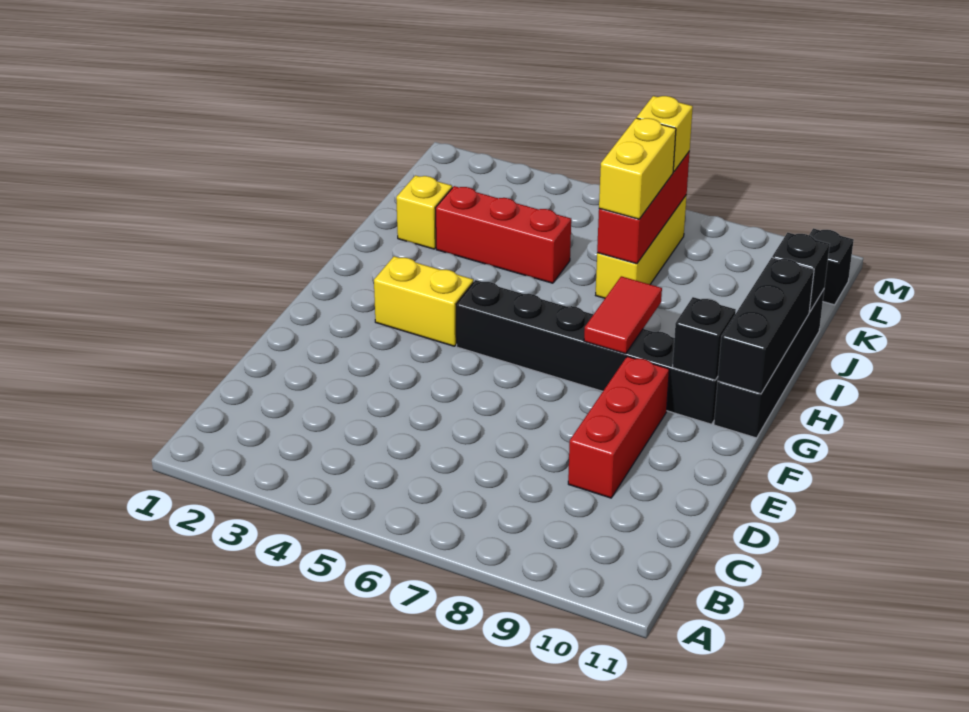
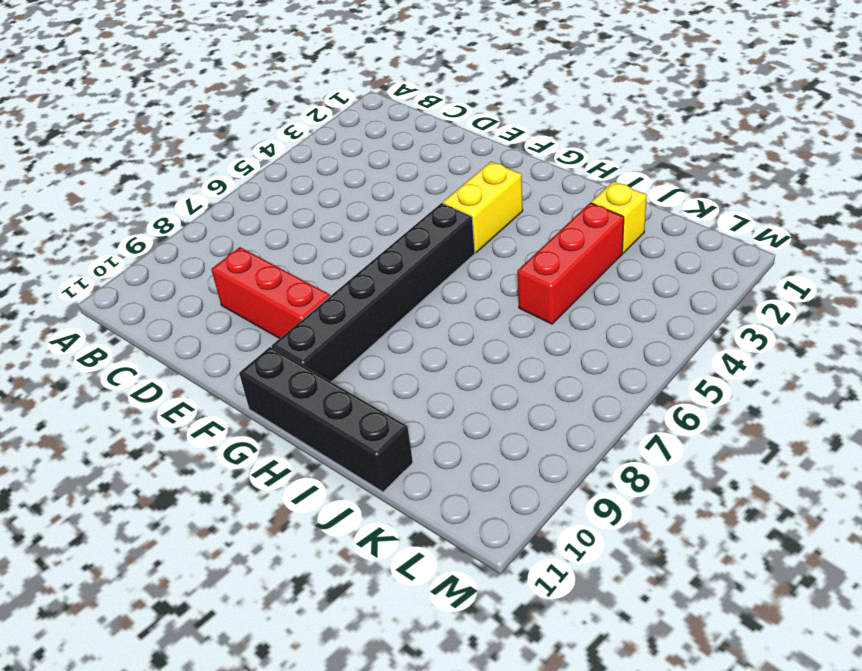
none -> yellow 1x3 brick [596,195,687,298]
none -> black 1x1 brick [809,228,854,305]
none -> red 1x2 tile [584,276,662,354]

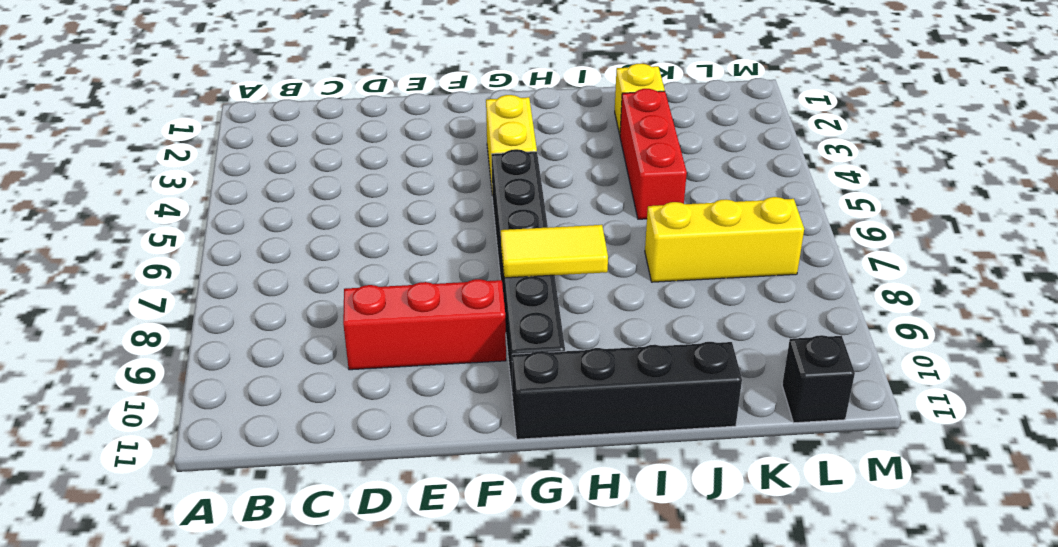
yellow 1x2 tile [501,225,608,278] -> red 1x2 tile [584,276,662,354]
none -> black 1x1 brick [673,297,736,380]
none -> black 1x3 brick [718,258,814,394]
none -> red 1x3 brick [597,151,690,264]

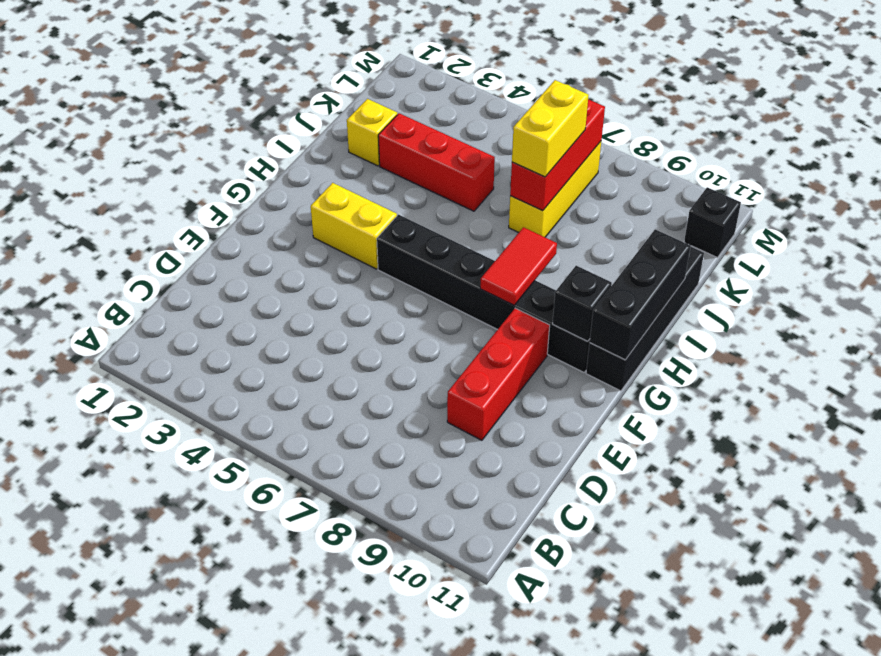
none -> black 1x1 brick [772,233,830,312]
none -> yellow 1x1 brick [637,96,693,172]

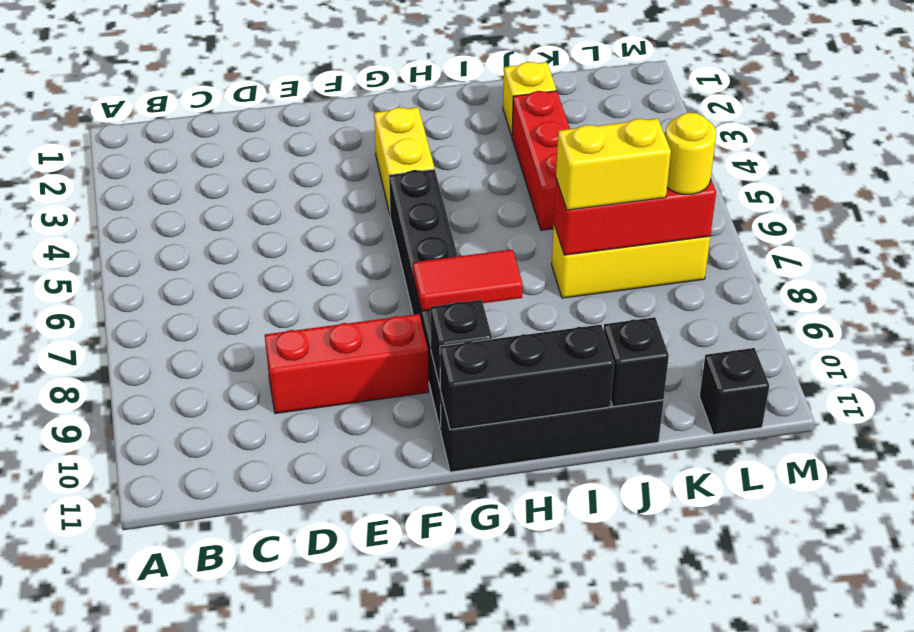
yellow 1x1 round brick [665,113,716,194] -> yellow 1x1 brick [637,96,693,172]

